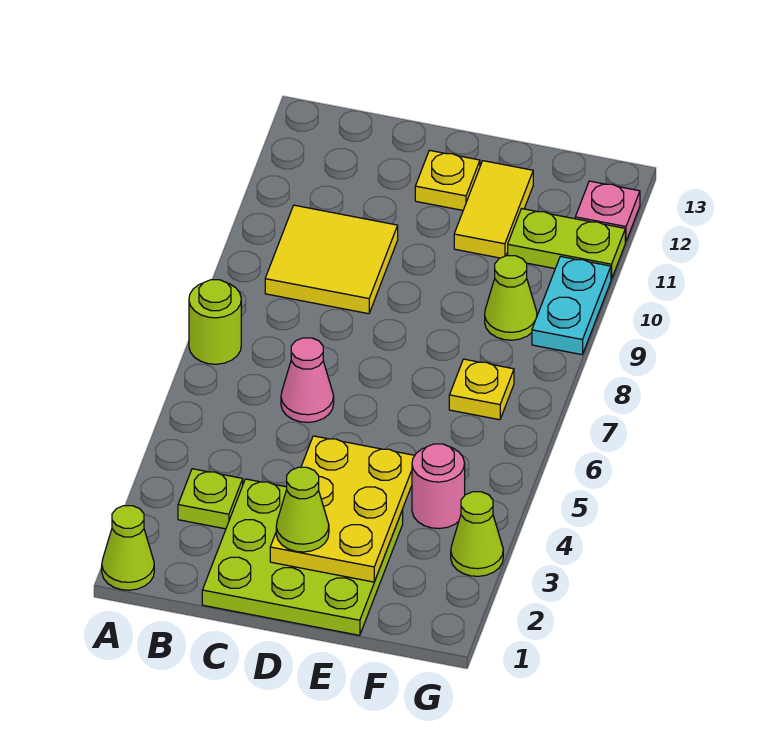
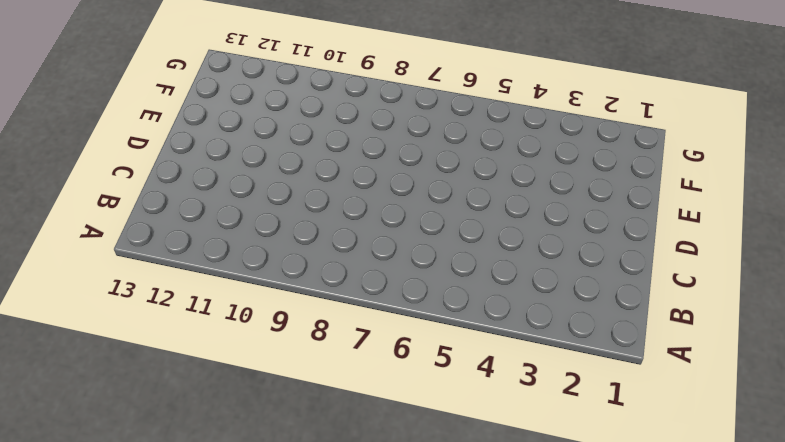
none -> lime 1x1 cone [102,506,154,590]
none -> lime 1x1 round brick [189,280,241,364]
none -> lime 1x1 plate [178,469,243,529]

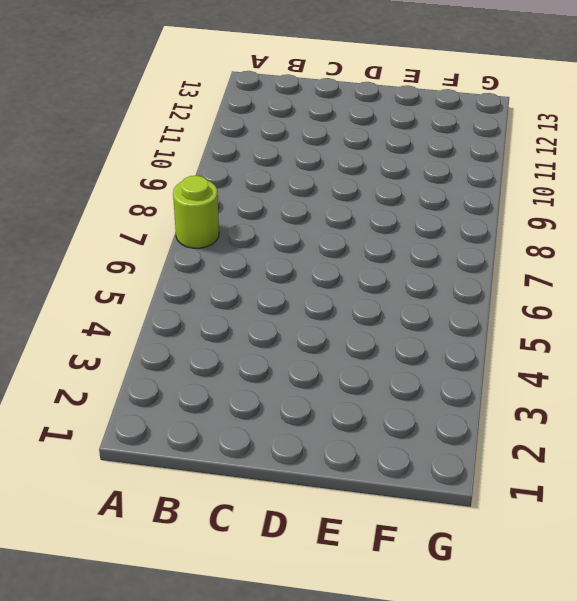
none -> lime 1x1 cone [102,506,154,590]
none -> lime 1x1 plate [178,469,243,529]
none -> yellow 2x2 tile [265,205,398,314]

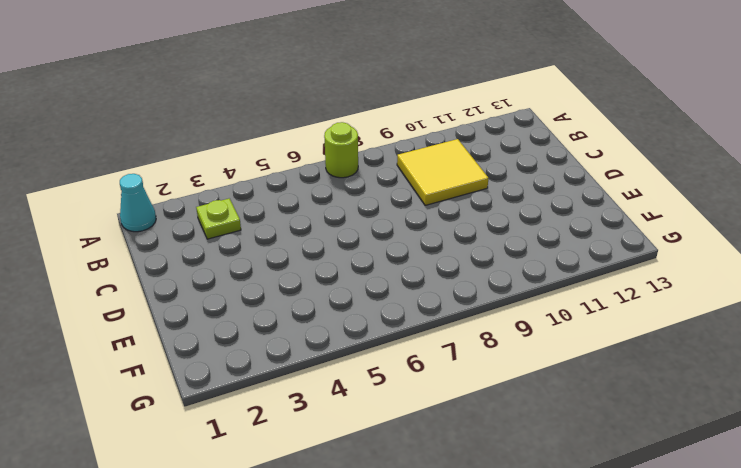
cyan 1x1 cone [120,174,156,232] -> lime 1x1 cone [102,506,154,590]
none -> lime 3x3 plate [202,479,403,635]
none -> pink 1x1 cone [281,338,334,422]
none -> yellow 1x1 plate [415,150,480,210]

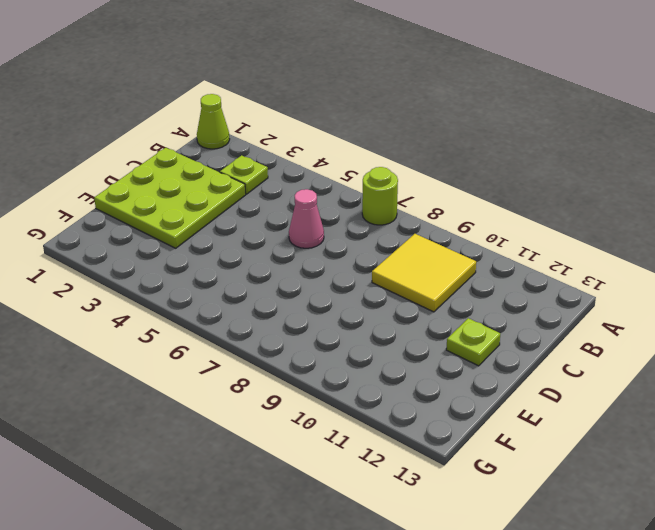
lime 1x1 plate [446,318,500,366] -> yellow 1x1 plate [415,150,480,210]
none -> yellow 1x2 tile [454,161,533,258]
none -> pink 1x1 round brick [412,444,465,529]
none -> yellow 1x1 plate [449,359,514,420]

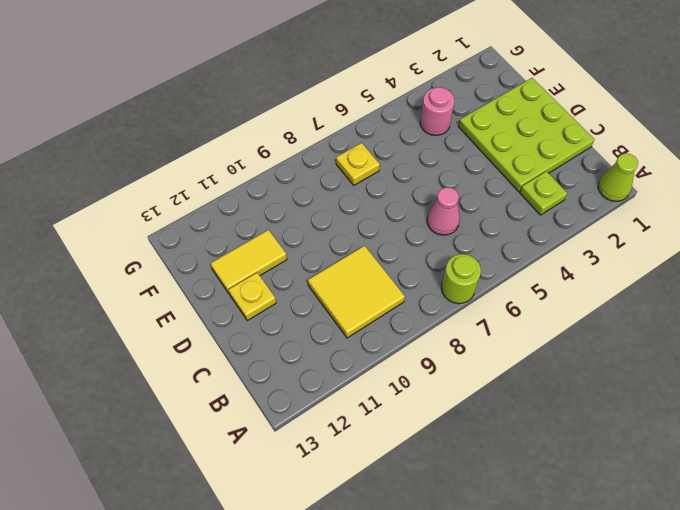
none -> lime 1x1 cone [485,256,537,340]
none -> lime 1x2 plate [508,209,625,279]
none -> lime 1x1 cone [451,492,503,576]

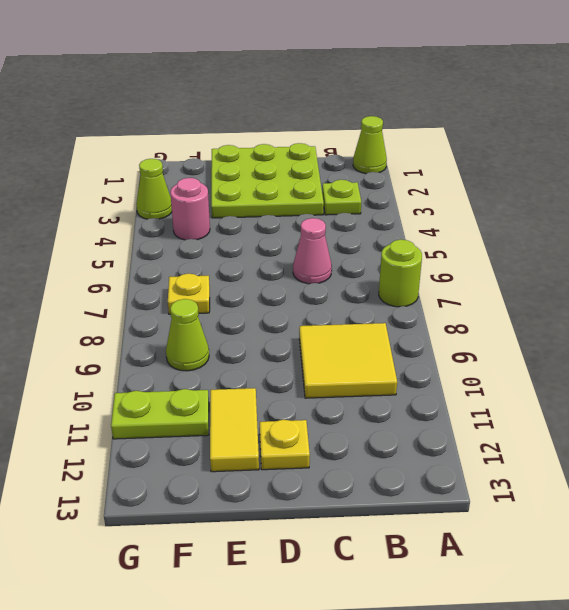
none -> cyan 1x2 plate [532,256,611,355]
none -> pink 1x1 plate [575,181,640,242]
none -> yellow 2x3 plate [270,436,415,582]

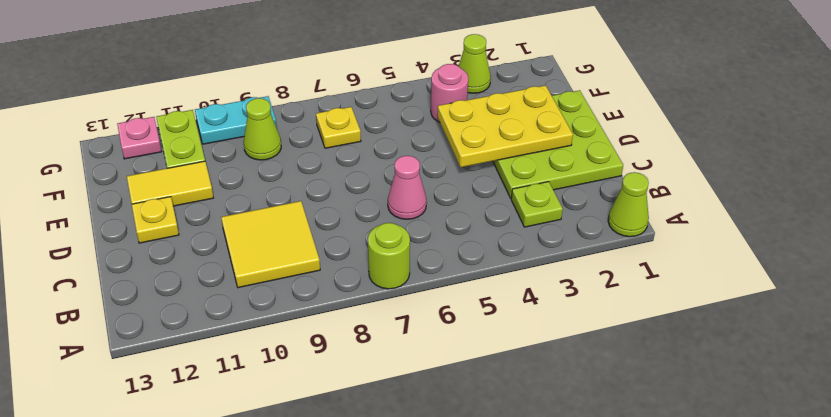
none -> lime 1x1 cone [276,467,329,552]

